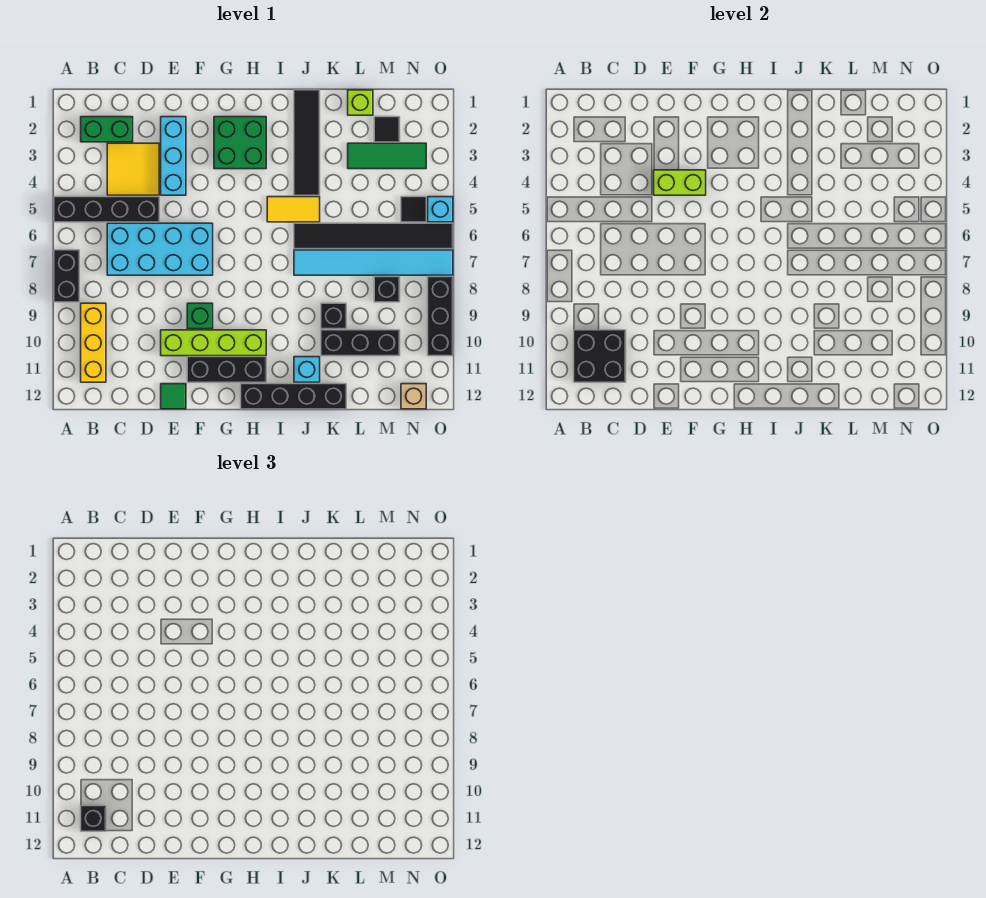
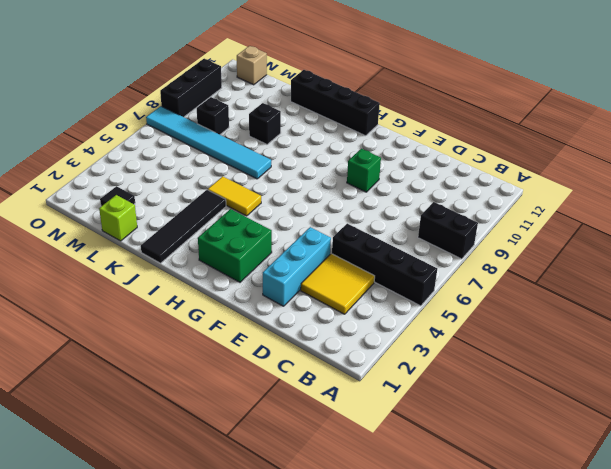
black 1x2 brick [418,202,478,259] -> black 1x2 brick turned to [54,250,79,302]
none -> green 1x2 brick [81,117,133,142]
none -> yellow 1x3 brick [81,303,106,382]
none -> cyan 2x4 brick [107,223,213,275]
none -> lime 1x4 brick [161,330,266,356]

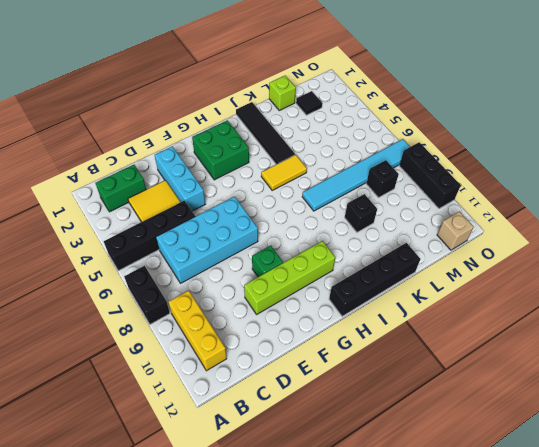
none -> green 1x1 tile [161,384,186,409]
none -> black 1x3 brick [187,357,266,382]
none -> black 1x6 tile [294,223,453,249]
none -> cyan 1x1 brick [294,357,320,382]

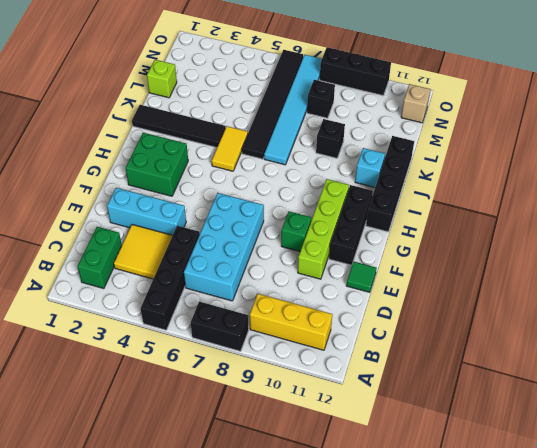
none -> black 1x3 brick [321,330,400,356]
none -> green 1x3 tile [348,143,426,169]
none -> black 1x1 tile [374,117,400,142]
none -> black 1x1 tile [401,197,426,222]

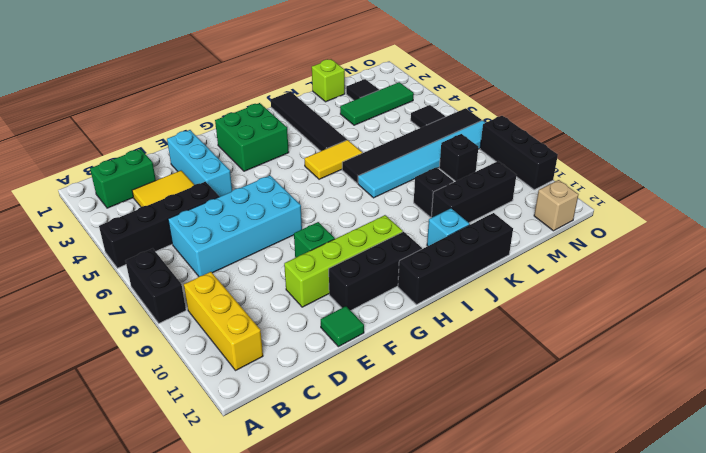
none -> cyan 1x1 brick [428,197,453,222]
none -> black 2x2 brick [574,330,626,382]
none -> lime 1x2 brick [654,170,706,195]
none -> black 1x1 brick [81,806,106,831]

